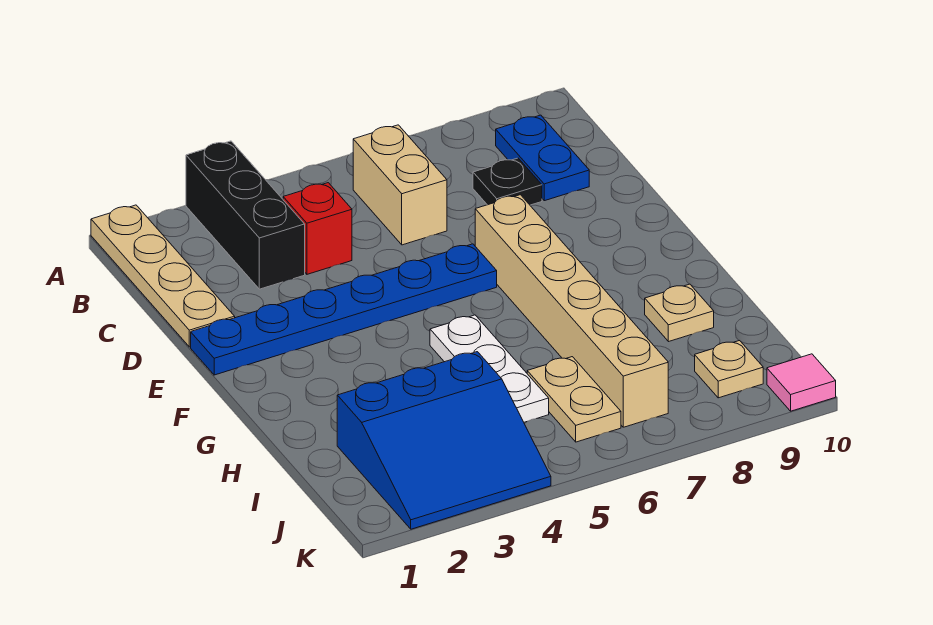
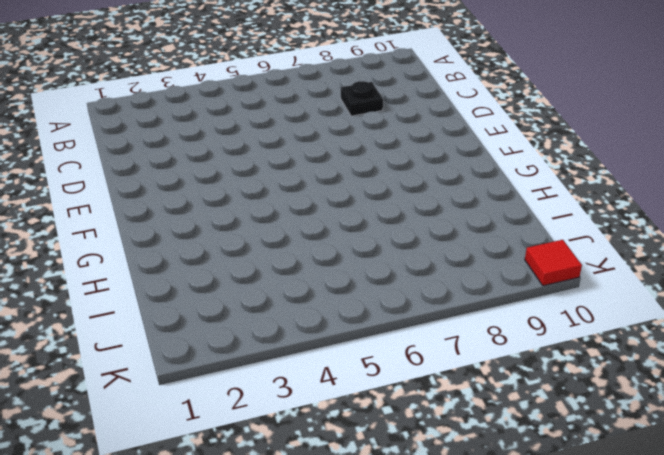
red 1x1 tile [525,240,582,286] -> pink 1x1 tile [767,354,836,411]
none -> tan 1x4 plate [91,205,235,347]
none -> black 1x3 brick [186,141,305,289]
none -> tan 1x2 brick [353,125,447,245]

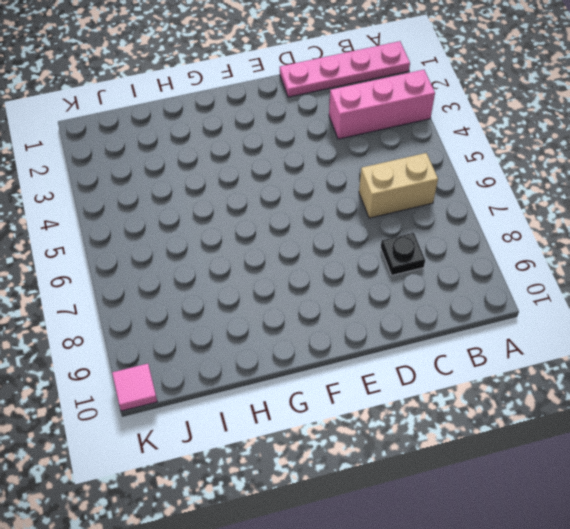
pink 1x4 plate [280,41,410,97] -> tan 1x4 plate [91,205,235,347]
pink 1x3 brick [329,70,435,139] -> black 1x3 brick [186,141,305,289]
none -> blue 1x2 plate [496,115,589,201]
none -> red 1x1 brick [283,183,352,274]
none -> blue 1x6 plate [191,244,497,375]

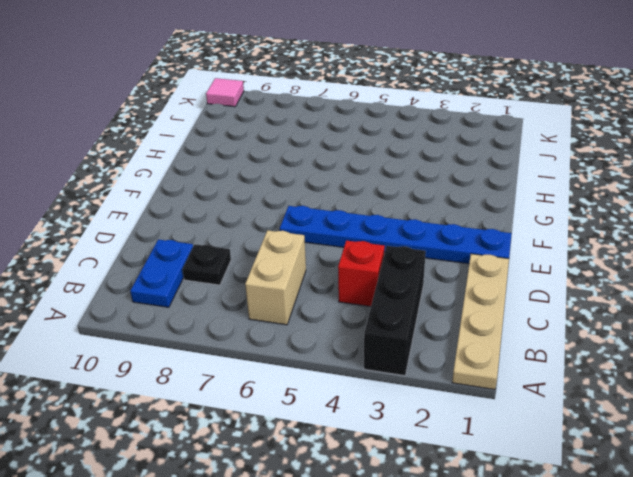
none -> tan 1x6 brick [475,195,668,427]
none -> white 1x3 plate [430,315,549,422]
none -> tan 1x1 plate [645,284,714,342]

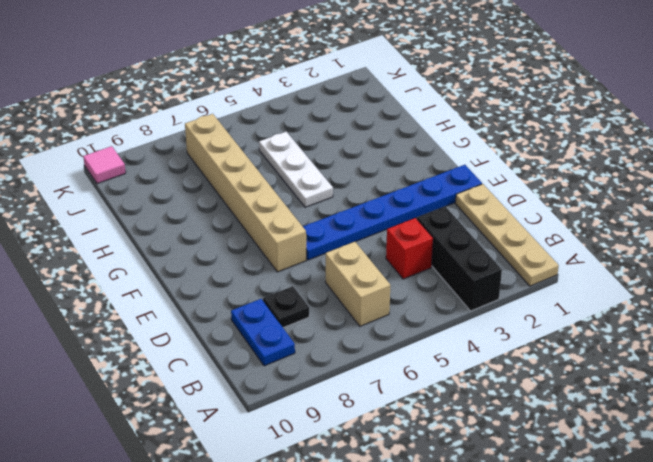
none -> tan 1x1 plate [645,284,714,342]
none -> blue 3x3 slope [337,352,551,529]
none -> tan 1x2 plate [527,357,621,442]

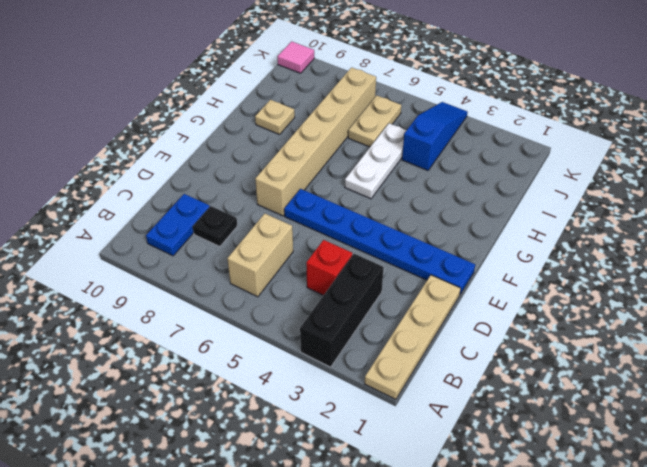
blue 1x3 slope [402,102,468,170] -> blue 3x3 slope [337,352,551,529]
none -> tan 1x1 plate [695,341,763,398]

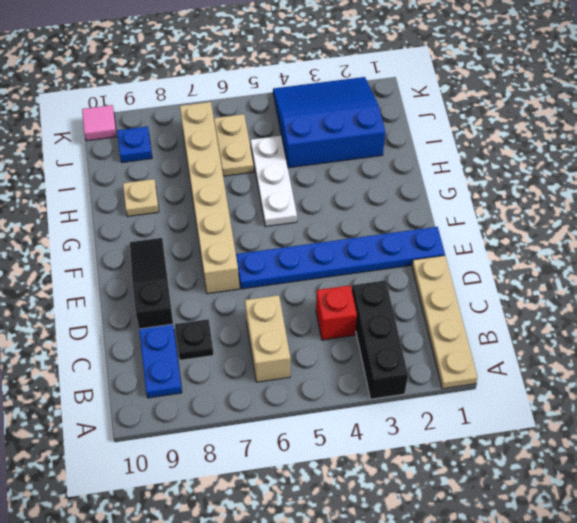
black 1x3 slope [130,238,174,329] -> none
blue 1x1 plate [117,126,152,162] -> tan 1x1 plate [695,341,763,398]

